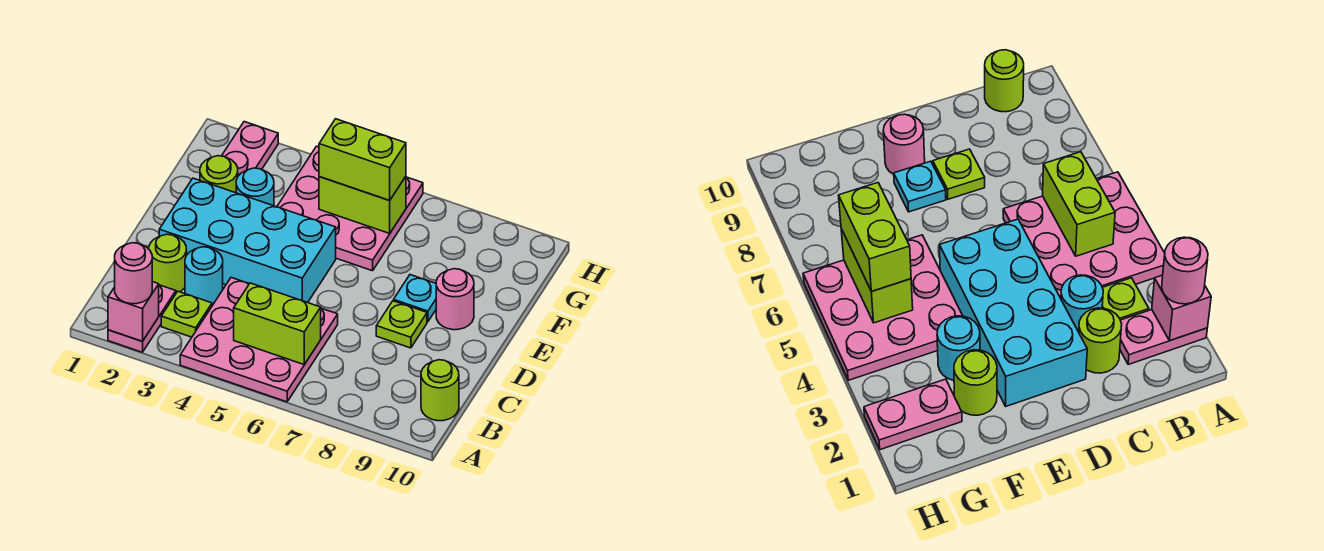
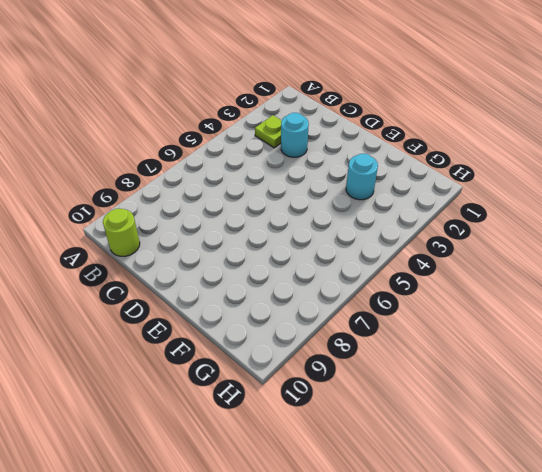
none -> pink 1x2 plate [108,285,176,352]
none -> pink 3x3 plate [180,278,338,402]
none -> lime 1x1 round brick [149,234,187,293]

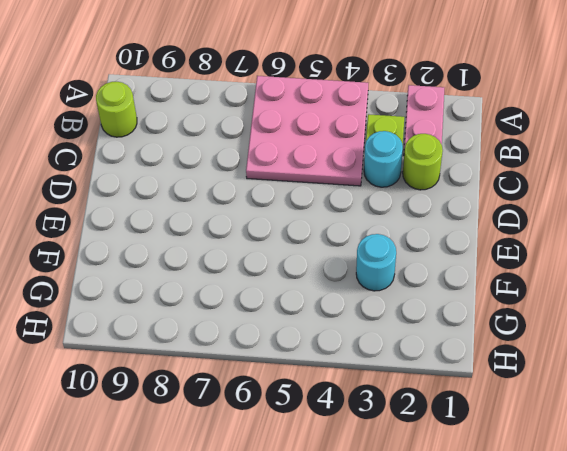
none -> cyan 2x4 brick [159,178,336,303]
none -> lime 1x1 plate [376,301,427,348]
none -> cyan 1x1 plate [394,275,436,322]

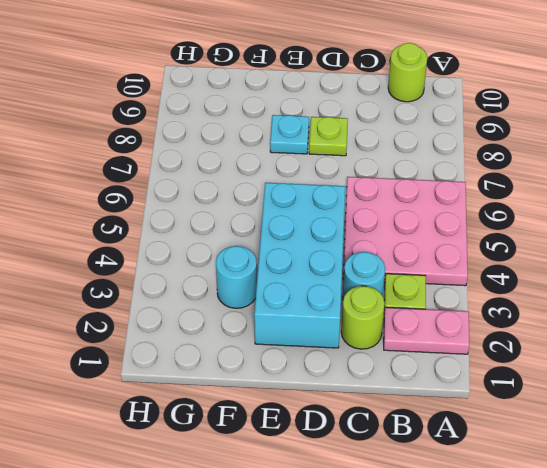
none -> pink 1x1 round brick [436,269,474,330]
none -> lime 1x1 round brick [200,156,238,193]
none -> pink 3x3 plate [277,146,423,271]

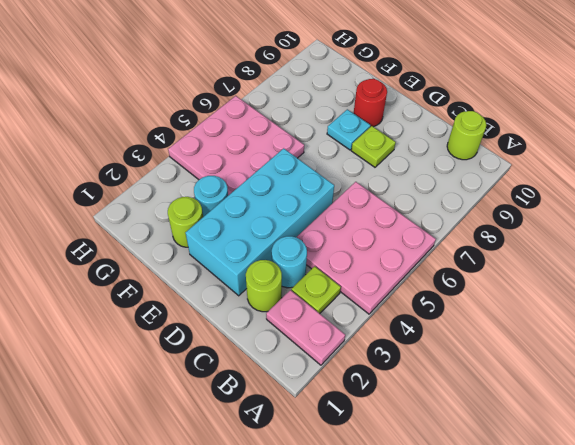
red 1x1 round brick [354,79,387,127] -> pink 1x1 round brick [436,269,474,330]
none -> pink 1x2 plate [222,122,278,176]
none -> pink 1x1 brick [108,282,159,341]
none -> lime 1x2 brick [234,283,321,364]

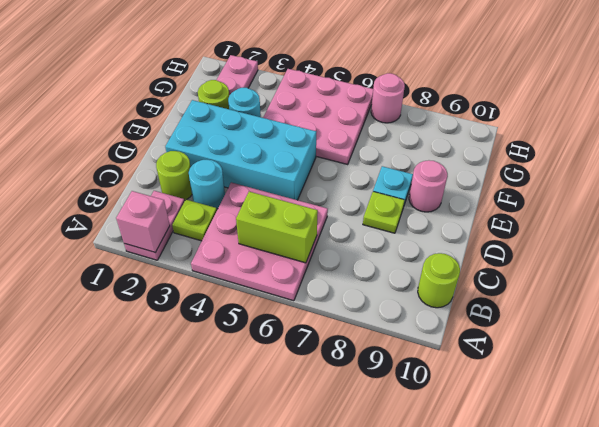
pink 1x1 round brick [371,73,405,123] -> pink 1x1 round brick moved to [115,243,152,304]
none -> lime 1x2 brick [319,177,406,233]
none -> lime 1x2 brick [319,119,406,200]

